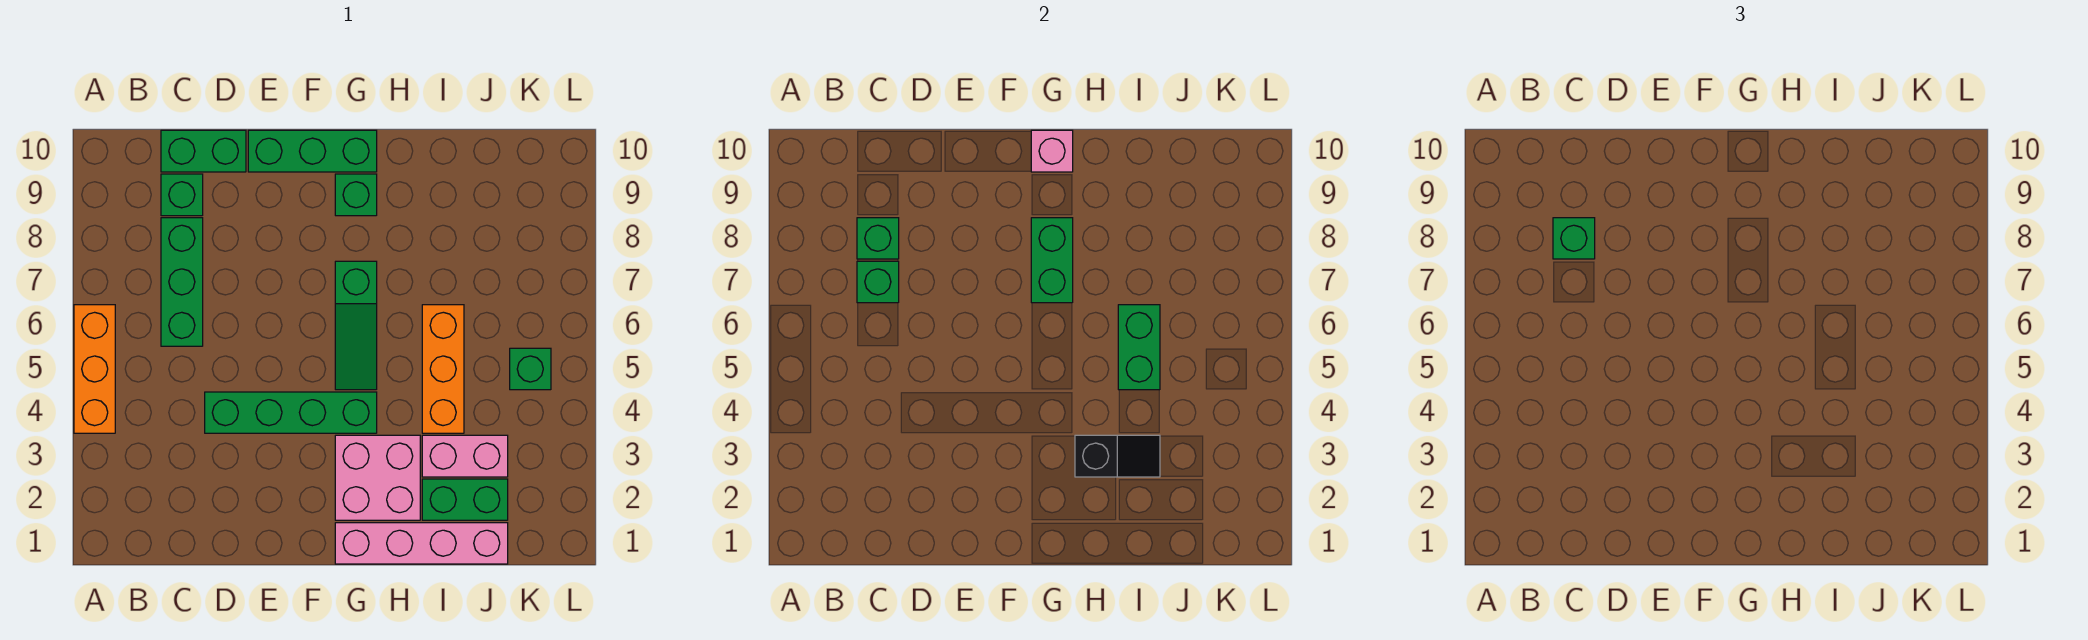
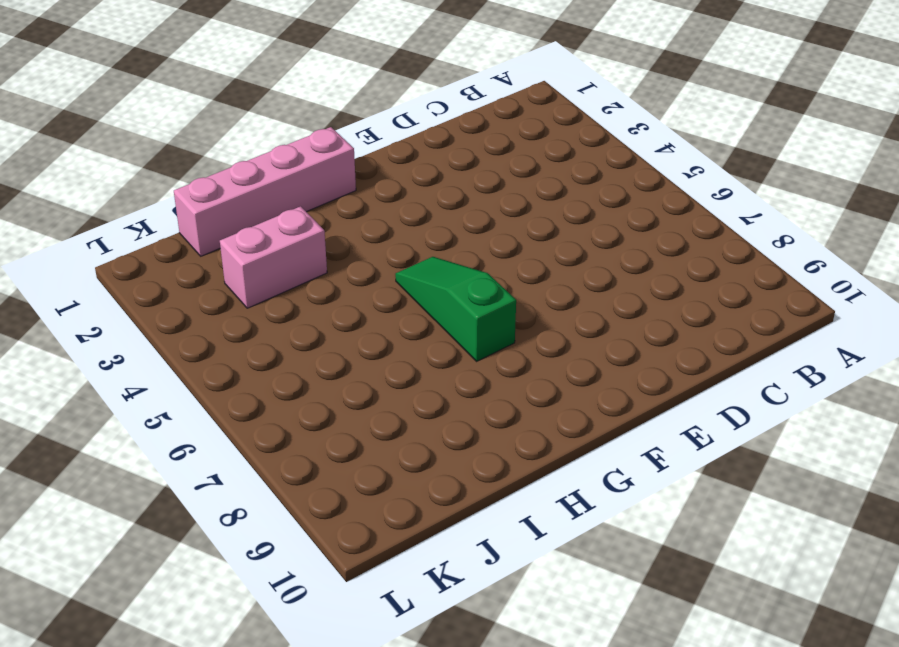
none -> orange 1x3 brick [74,305,115,433]
none -> green 1x3 brick [161,218,203,346]
none -> green 1x1 brick [161,174,203,216]

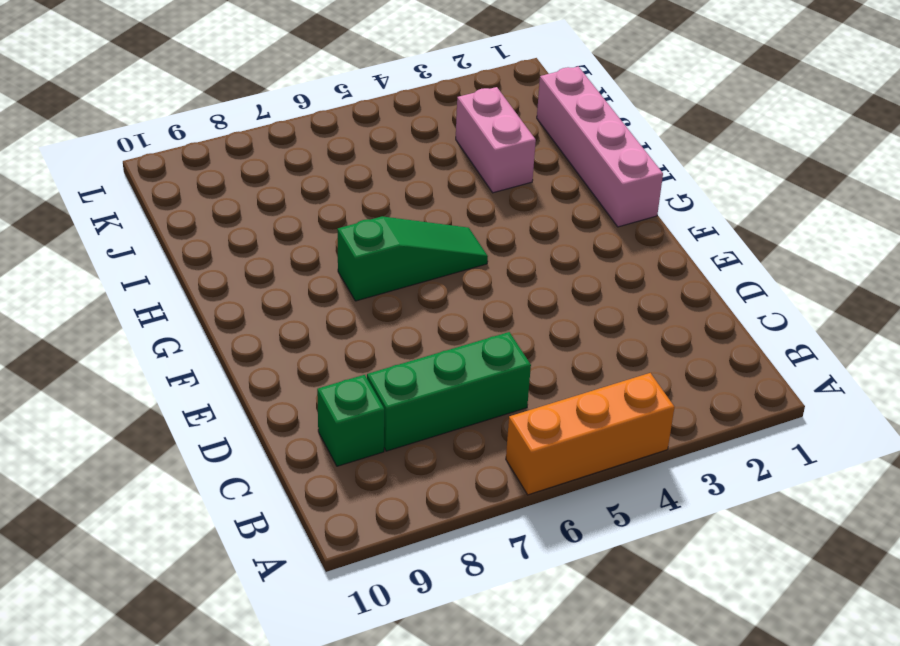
none -> green 1x2 brick [161,130,246,172]
none -> green 1x4 brick [205,392,377,433]
none -> green 1x3 brick [248,130,377,172]

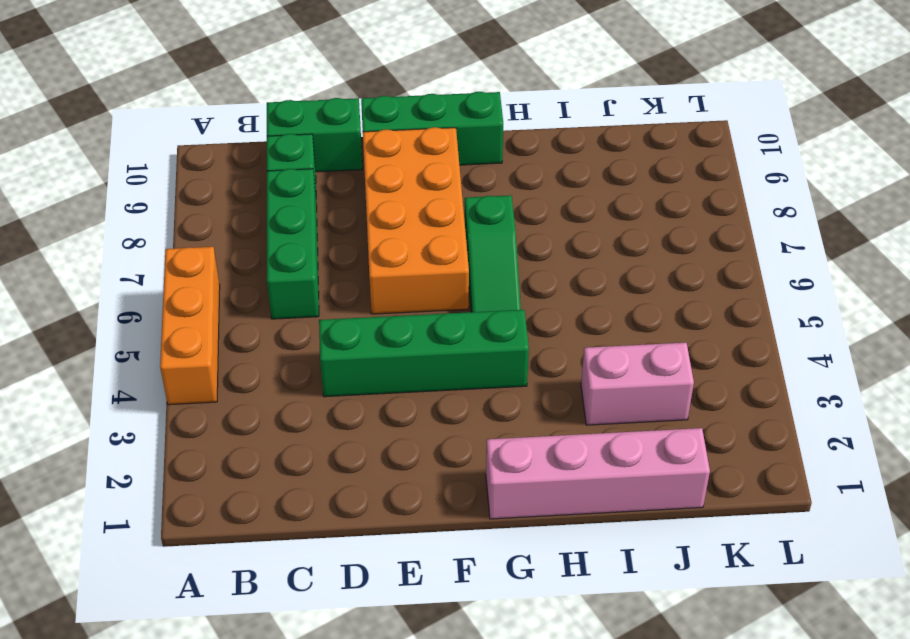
orange 2x4 brick [363,127,469,314] -> none
none -> pink 2x2 brick [335,435,420,520]
none -> green 1x1 brick [335,174,377,216]
none -> green 1x2 brick [422,479,508,520]

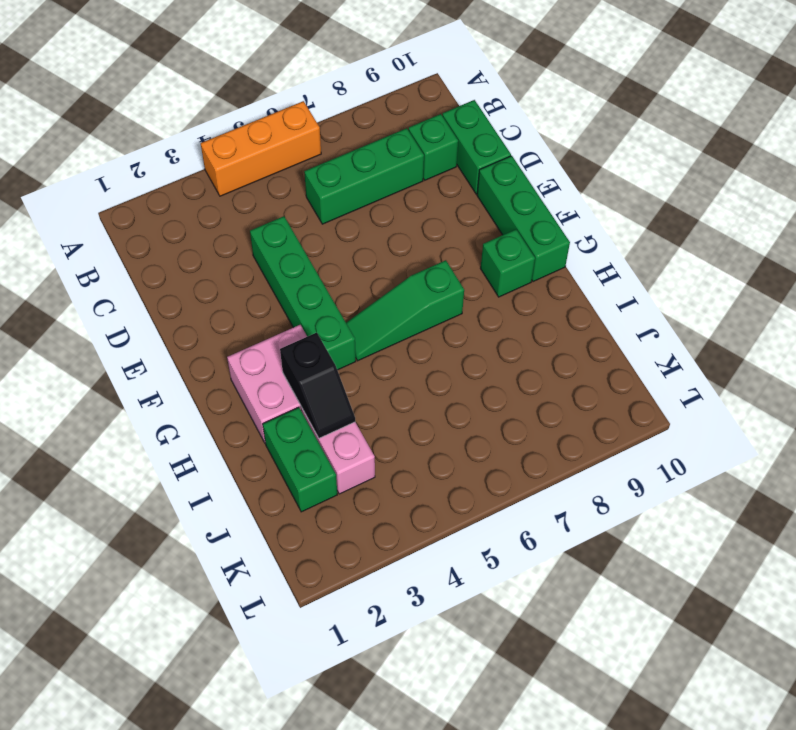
none -> pink 1x4 brick [335,523,508,564]
none -> orange 1x3 brick [422,305,464,433]
none -> green 1x1 brick [510,348,551,390]

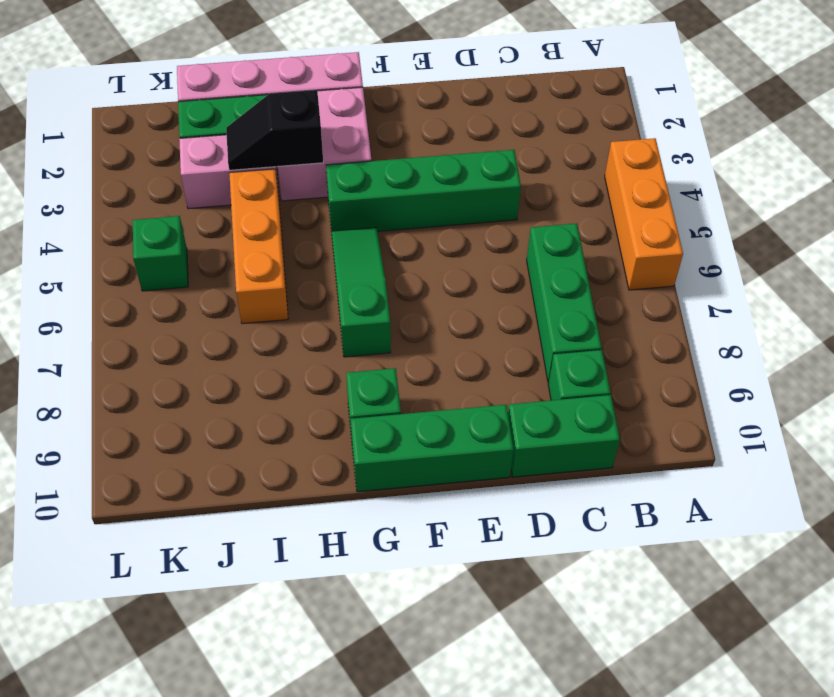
none -> green 1x1 brick [857,261,899,303]
none -> green 1x1 brick [857,218,899,259]
none -> green 1x2 brick [1031,218,1073,303]

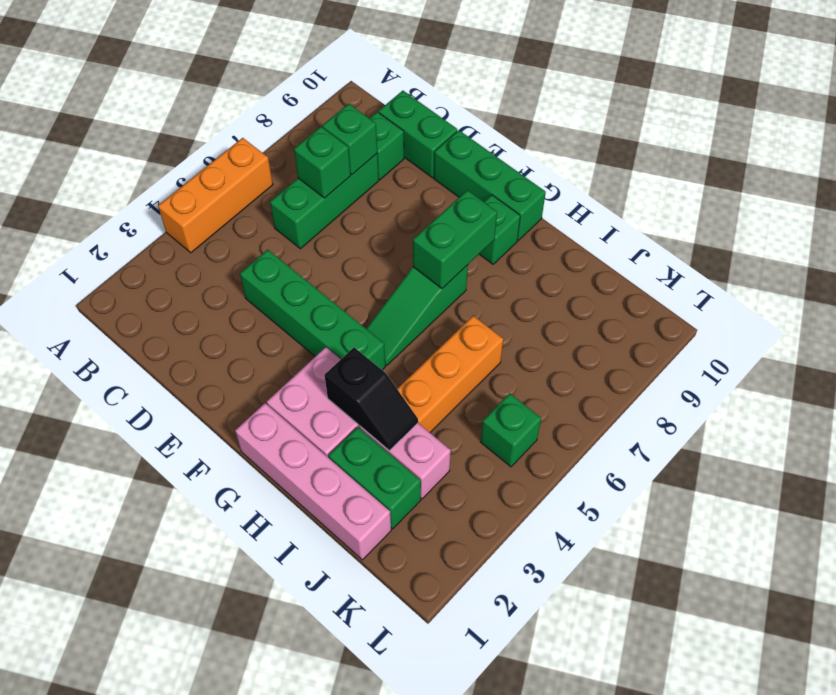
none -> pink 1x1 brick [1031,130,1073,172]
none -> green 1x2 brick [1118,305,1160,390]
none -> green 1x1 brick [1553,218,1595,259]

